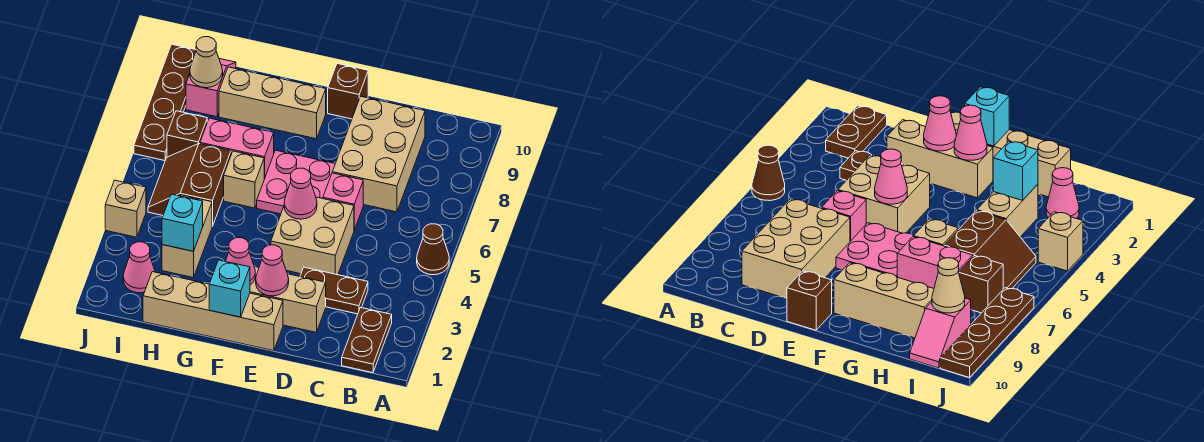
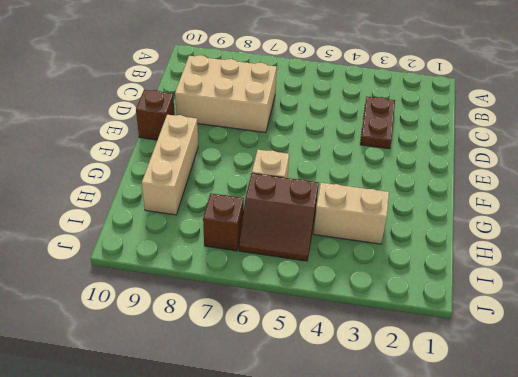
none -> brown 1x1 cone [417,224,449,275]
none -> brown 1x2 plate [342,308,392,373]
none -> tan 1x3 brick [250,267,326,332]

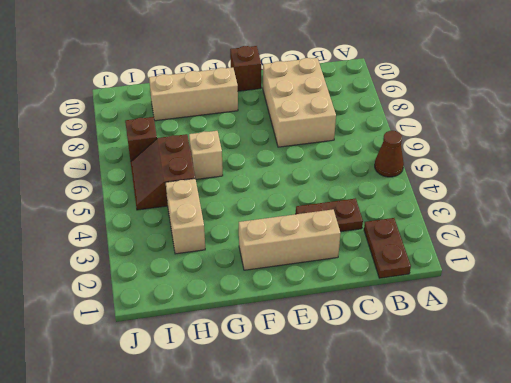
none -> tan 2x2 brick [271,197,354,275]
none -> pink 1x1 brick [323,173,363,230]
none -> tan 1x4 brick [143,272,283,351]

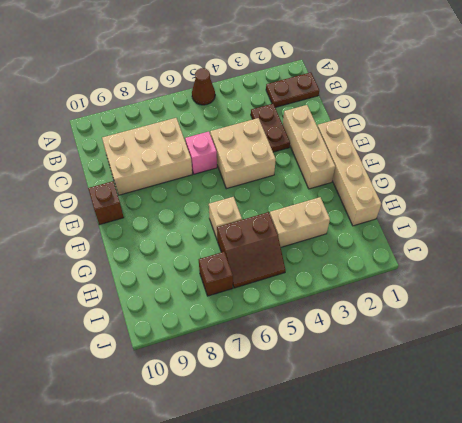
none -> pink 2x2 plate [257,150,335,214]
none -> tan 1x3 brick [219,67,326,139]
none -> pink 1x2 brick [200,118,274,179]

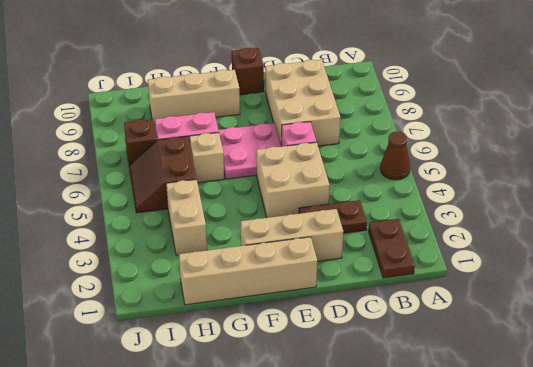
none -> pink 1x1 cone [123,242,155,293]
none -> pink 1x2 slope [186,59,236,117]
none -> tan 1x1 brick [105,180,146,237]

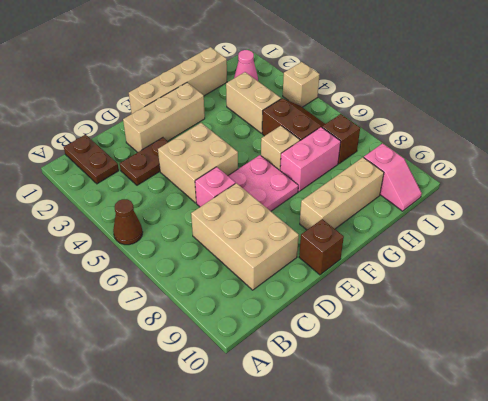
none -> brown 1x4 plate [134,44,196,161]
none -> pink 1x1 cone [256,245,289,296]
none -> pink 1x1 cone [284,168,317,219]

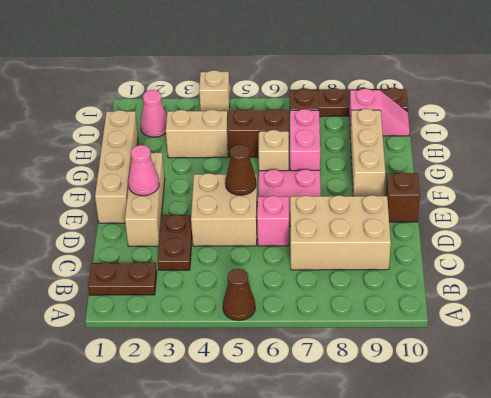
brown 1x1 cone [225,145,256,195] -> pink 1x1 cone [284,168,317,219]
none -> cyan 1x1 brick [209,260,250,317]
none -> pink 1x1 cone [226,238,255,285]
none -> cyan 1x1 brick [162,194,203,251]

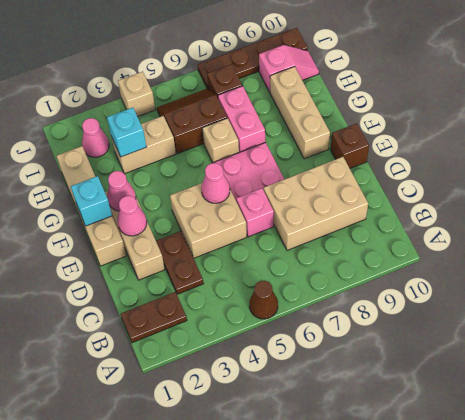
none -> tan 1x1 cone [190,37,223,88]

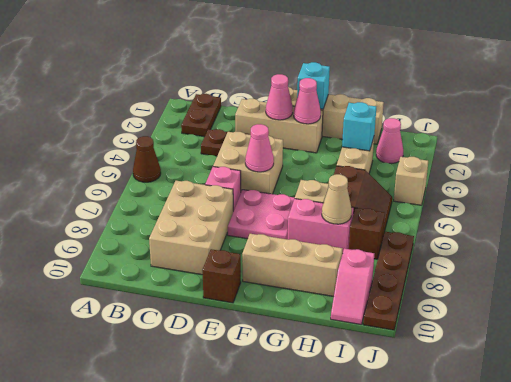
tan 1x1 cone [322,174,352,224] -> tan 1x1 cone moved to [190,37,223,88]

